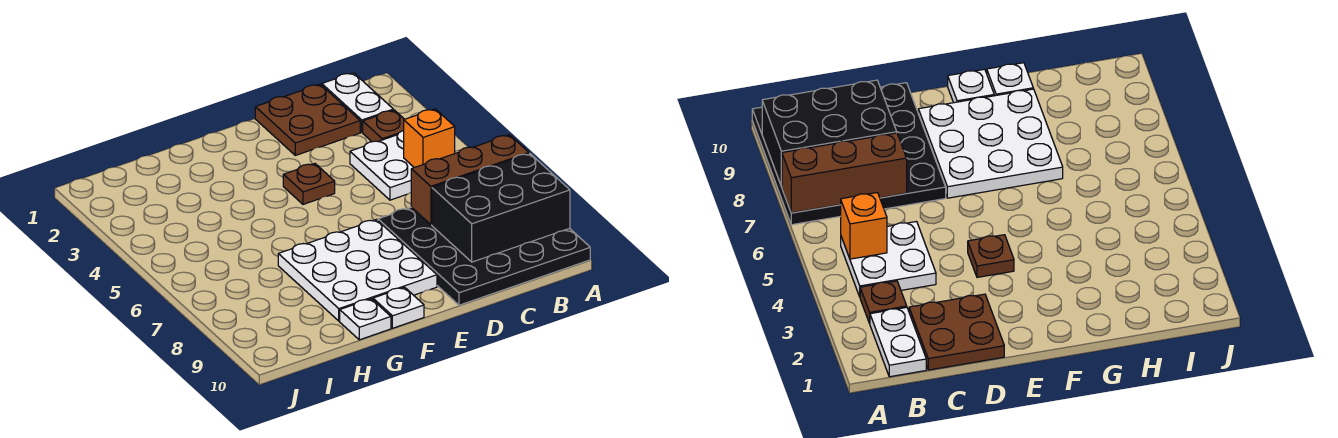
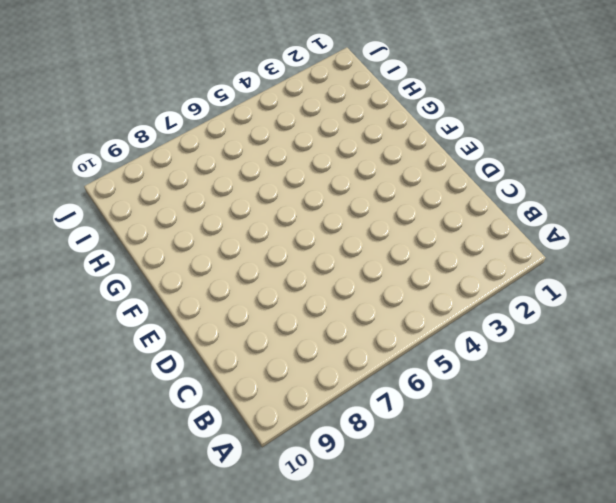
none -> black 4x4 plate [378,207,590,305]
none -> white 1x2 plate [322,73,393,132]
none -> brown 1x1 plate [363,110,404,142]

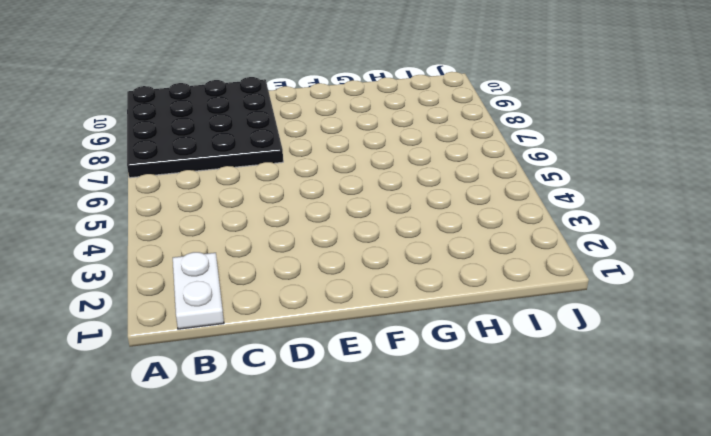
none -> brown 1x1 plate [363,110,404,142]
none -> white 2x2 plate [350,131,414,200]
none -> brown 2x2 plate [255,84,360,155]

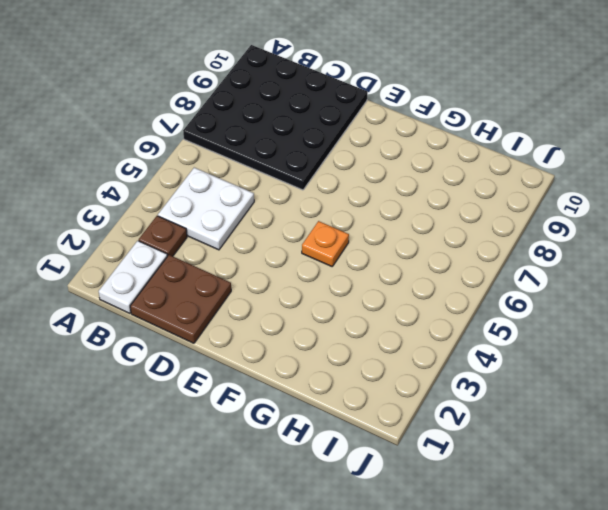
orange 1x1 plate [302,221,349,266] -> none
none -> brown 1x1 plate [283,164,335,204]
none -> white 3x3 plate [278,220,437,321]
none -> white 1x1 plate [373,287,424,328]

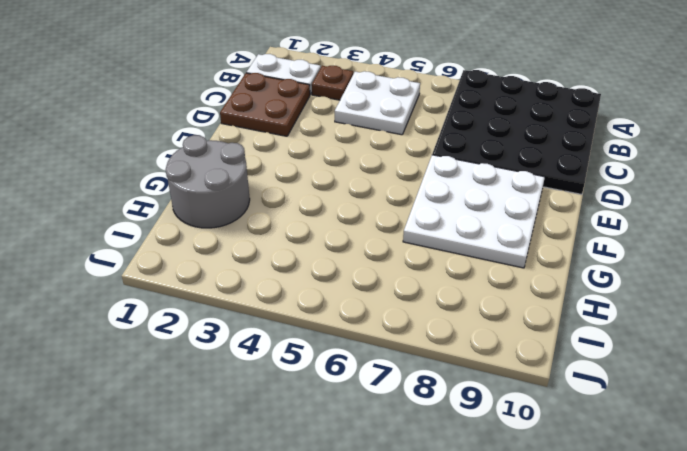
grey 2x2 round brick [166,135,250,228] -> none
none -> brown 1x1 plate [283,164,335,204]
none -> white 1x1 plate [373,287,424,328]
none -> white 1x1 plate [340,299,391,340]

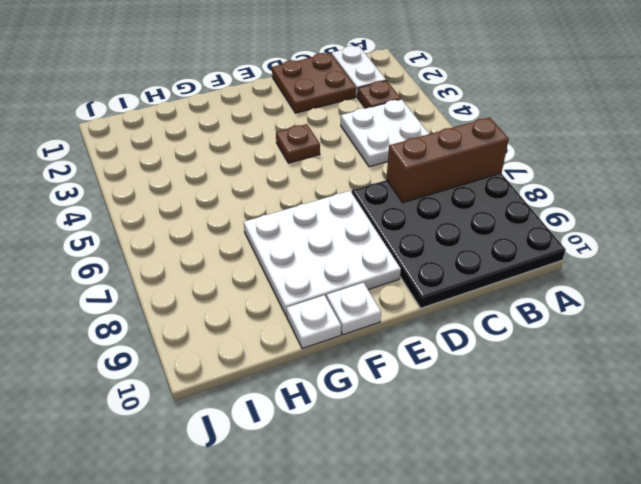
none -> black 2x3 brick [432,154,570,262]
none -> orange 1x1 brick [404,109,455,168]

